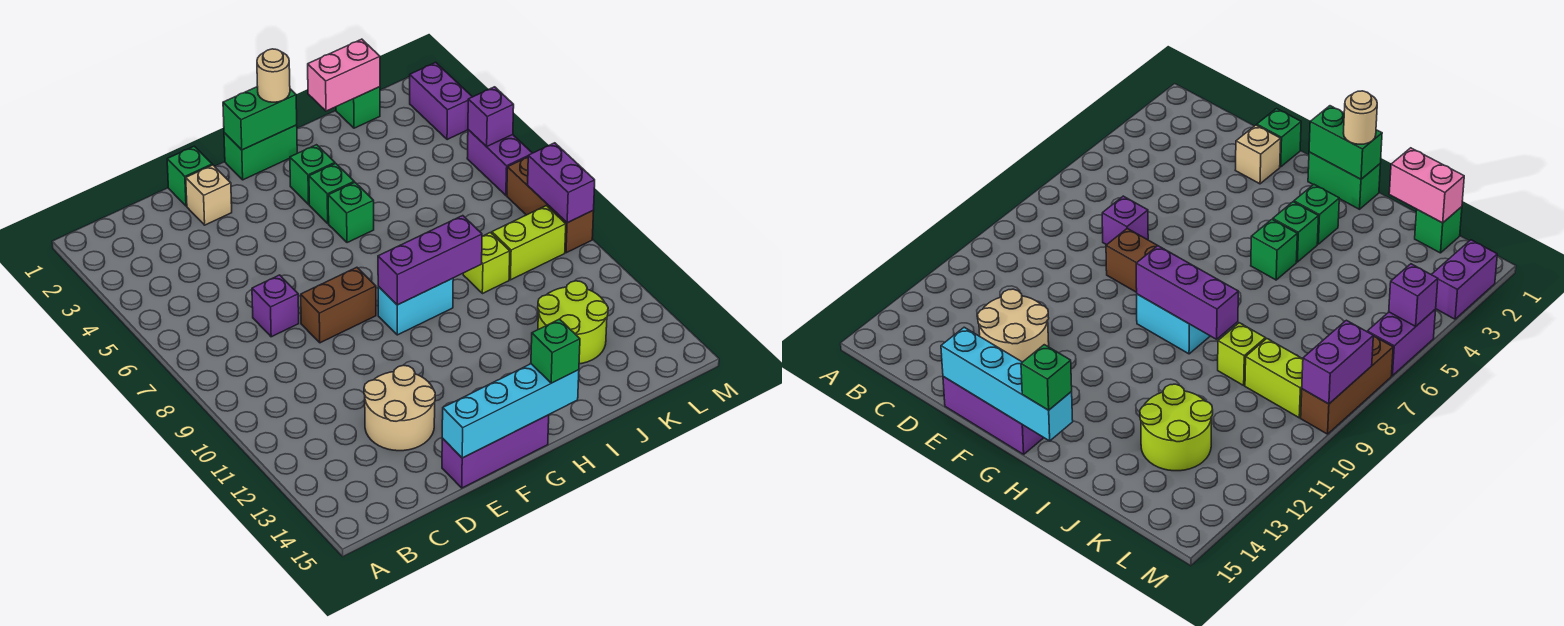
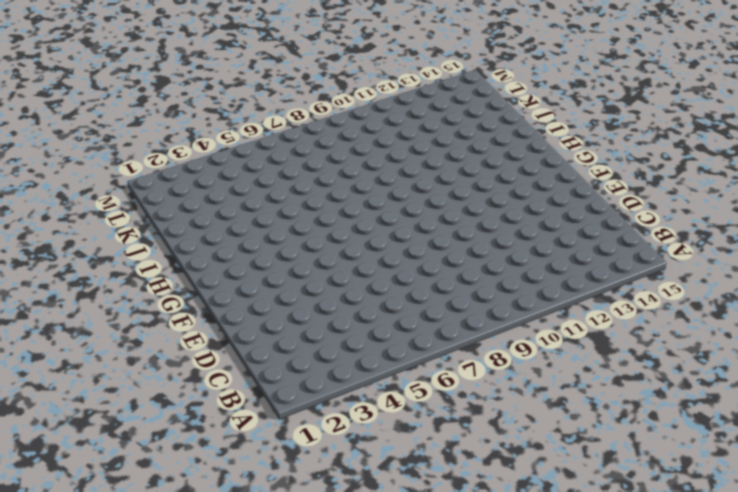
none -> purple 1x1 brick [252,275,299,337]
none -> tan 2x2 round brick [364,365,435,451]
none -> green 1x1 brick [167,146,212,206]

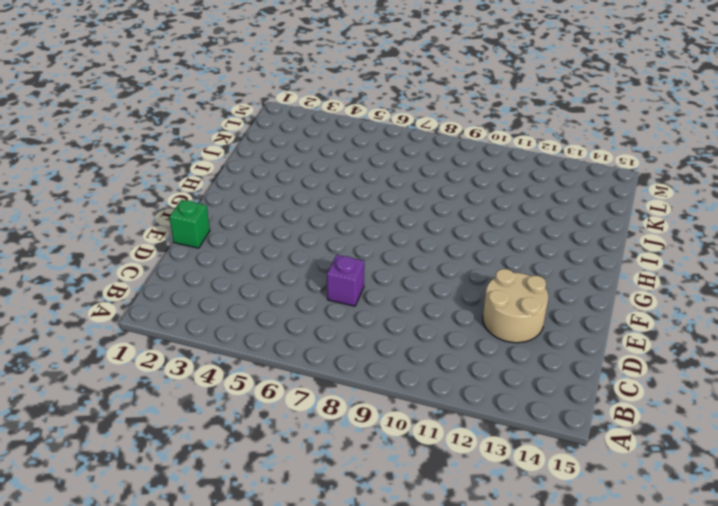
none -> tan 1x1 brick [186,165,232,225]
none -> brown 1x2 brick [301,267,376,343]
none -> purple 1x3 brick [442,415,549,488]

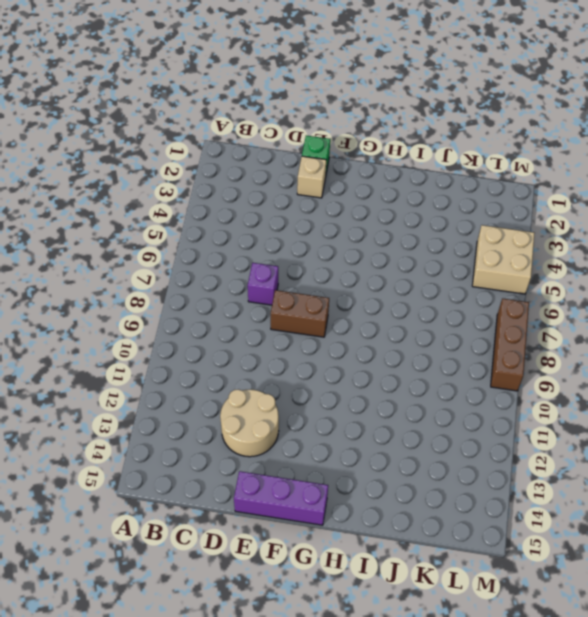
tan 2x2 brick [472,225,535,294] -> purple 1x2 brick [467,130,532,195]
none -> green 1x2 brick [224,125,297,180]
none -> cyan 1x2 brick [378,278,453,335]
none -> green 1x1 brick [290,145,335,204]

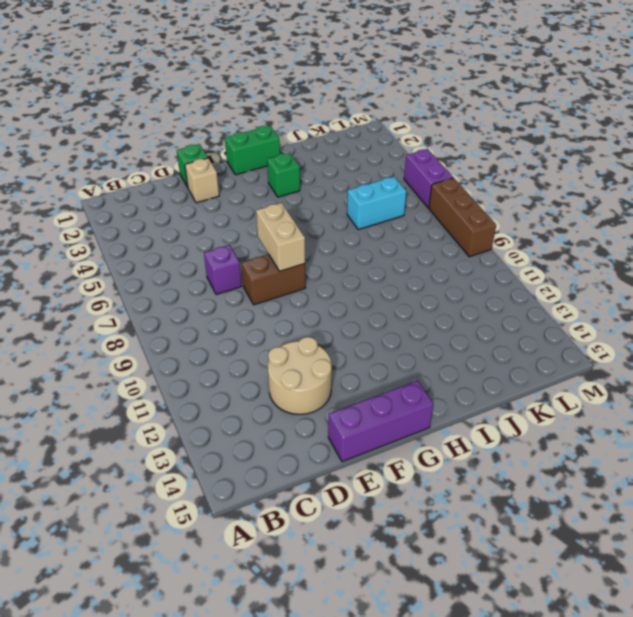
tan 1x2 brick [256,203,305,271] -> none
cyan 1x2 brick [347,177,406,230] -> cyan 1x2 brick moved to [378,278,453,335]
none -> green 1x1 brick [309,163,354,223]
none -> green 1x1 brick [328,182,374,243]
none -> lime 1x1 brick [463,233,510,294]

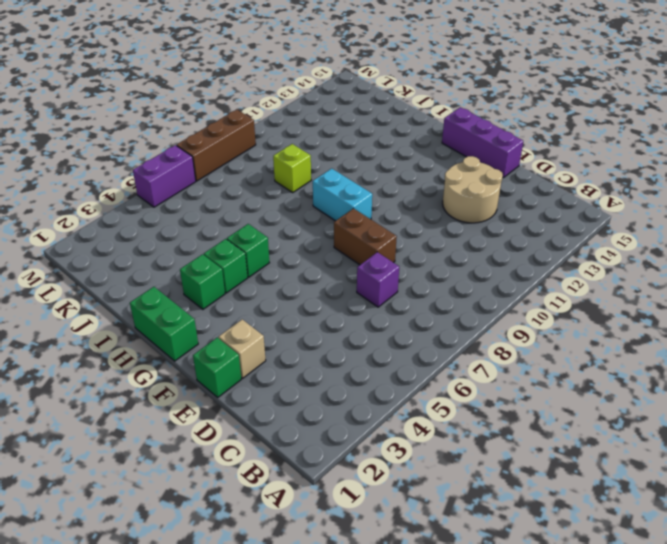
none -> lime 2x2 round brick [538,281,608,364]
none -> green 1x1 brick [336,87,380,128]
none -> lime 1x2 brick [492,206,566,280]

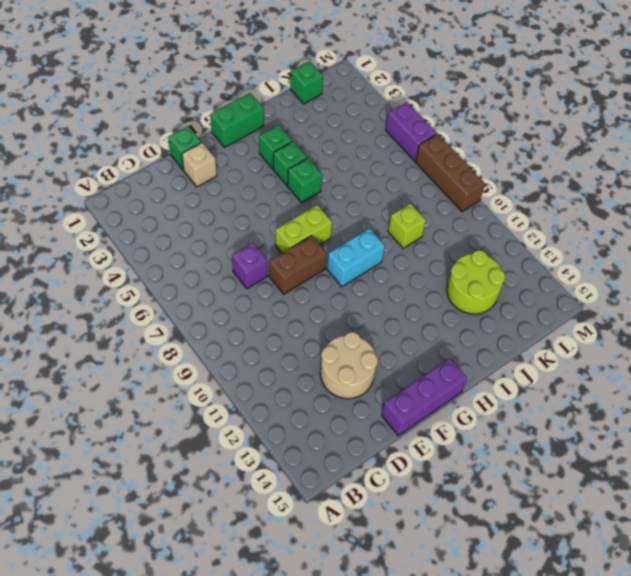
lime 1x2 brick [276,205,332,253] -> lime 1x2 brick moved to [492,206,566,280]
none -> purple 1x2 brick [410,62,472,140]
none -> cyan 1x4 brick [442,364,579,458]
none -> green 1x2 brick [223,87,297,150]

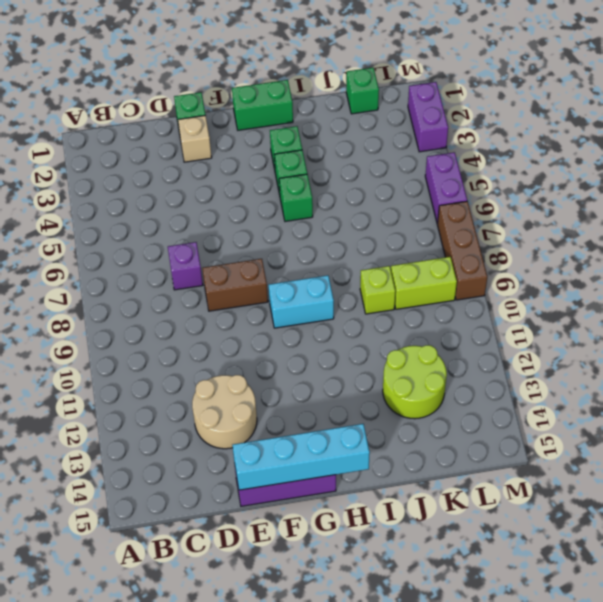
none -> green 1x2 brick [223,87,297,150]
none -> purple 1x3 brick [378,216,482,305]
none -> pink 1x2 brick [308,39,380,111]

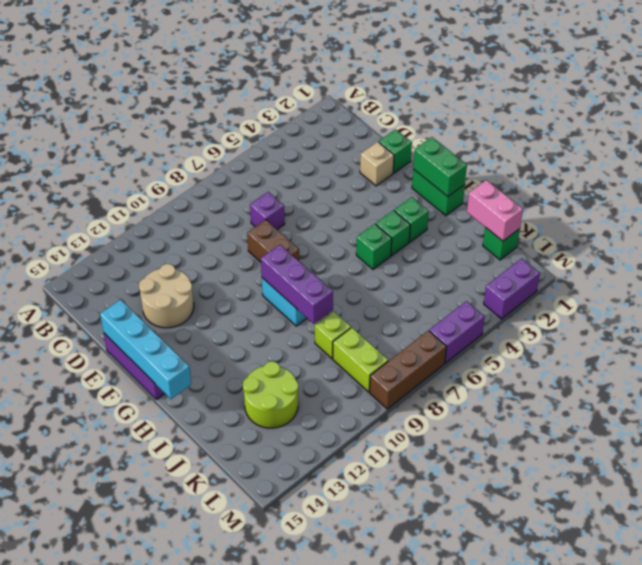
none -> purple 1x1 brick [468,87,514,147]
none -> purple 1x2 brick [528,143,595,223]
none -> tan 1x1 round brick [257,49,290,102]

